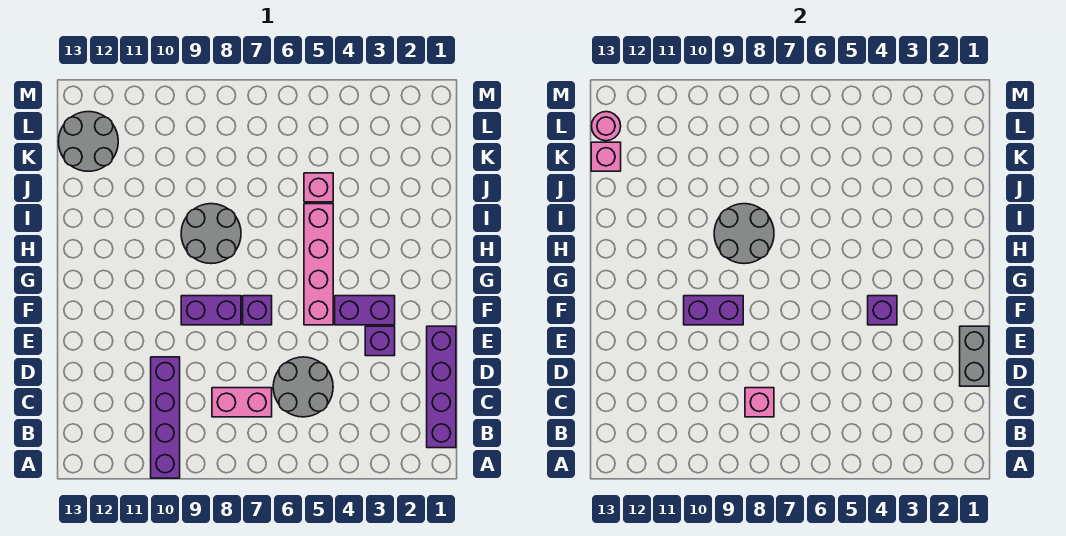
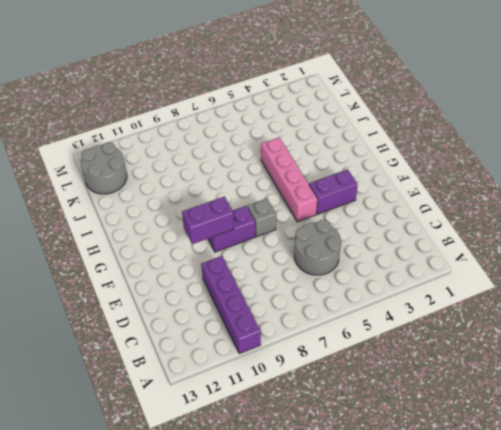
grey 1x1 brick [248,198,276,237] -> purple 1x1 brick [243,296,272,325]
none -> purple 1x4 brick [427,326,456,448]
none -> pink 1x2 brick [212,388,272,417]
none -> purple 1x1 brick [365,326,395,356]

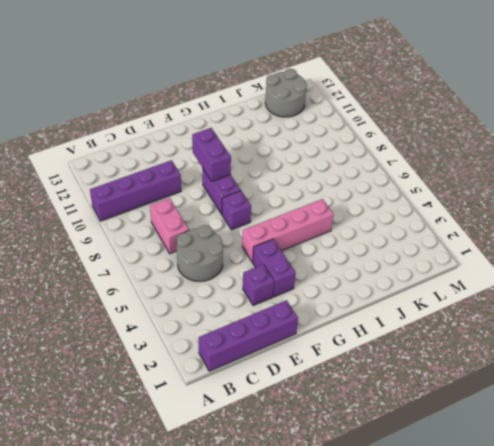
none -> grey 2x2 round brick [181,204,241,264]
none -> pink 1x1 brick [304,173,333,202]
none -> pink 1x1 brick [745,388,774,417]

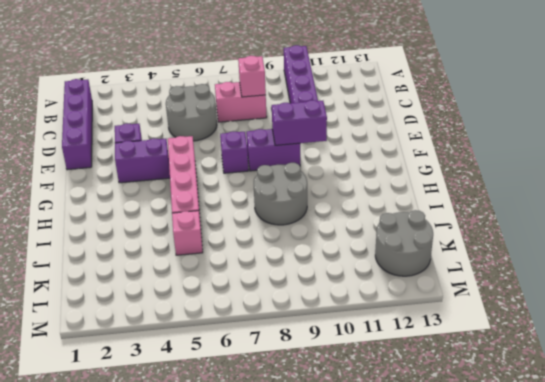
none -> grey 1x2 brick [960,326,989,386]
none -> purple 1x1 brick [868,296,897,325]
none -> grey 2x2 round brick [714,204,774,264]

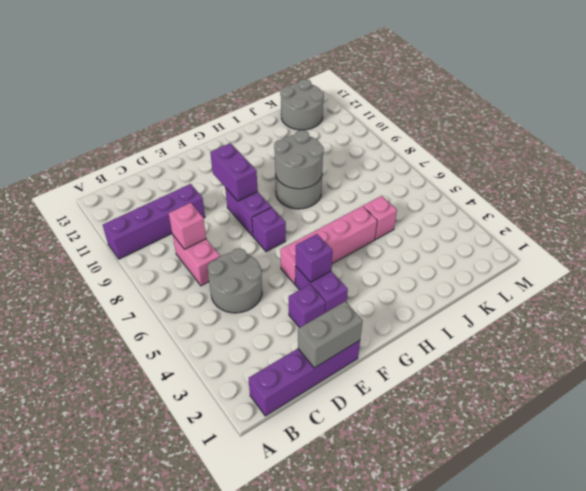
none -> pink 1x1 brick [591,142,621,171]
none -> pink 1x1 round brick [592,112,621,141]

